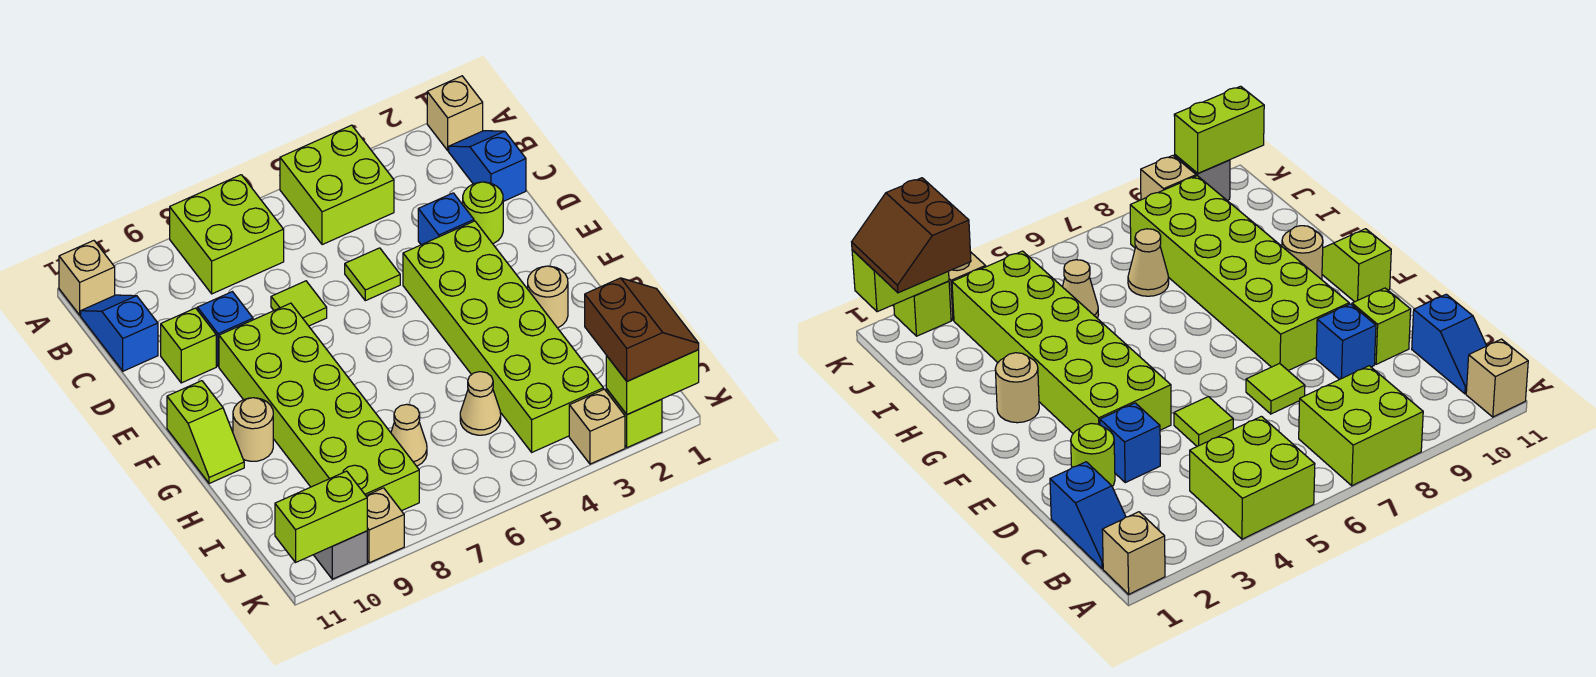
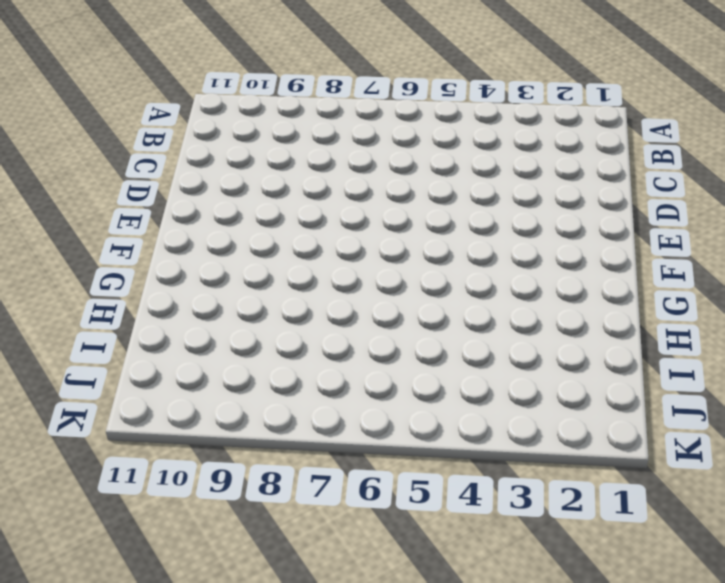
none -> tan 1x1 brick [427,76,483,151]
none -> lime 2x2 brick [280,125,394,245]
none -> lime 2x2 brick [170,175,284,294]

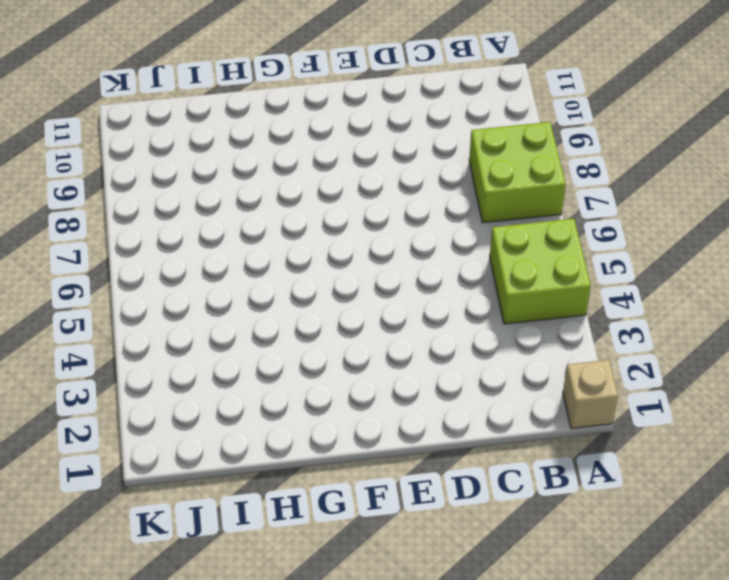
none -> tan 1x1 brick [59,241,115,315]
none -> blue 1x2 slope [449,131,526,201]
none -> blue 1x2 slope [81,295,158,371]

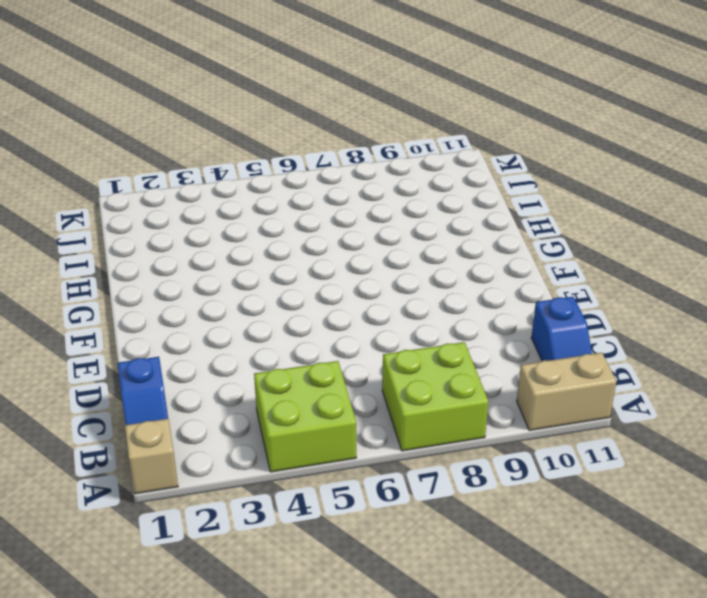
tan 1x2 brick [517,353,617,430] -> tan 1x1 brick [59,241,115,315]
none -> lime 1x1 round brick [463,182,503,244]
none -> blue 1x1 brick [418,193,474,245]
none -> lime 1x1 tile [345,248,400,301]

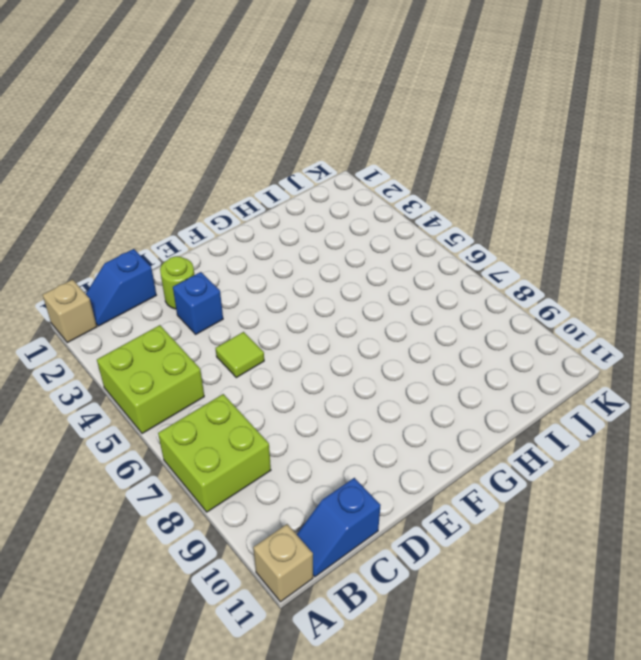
none -> lime 1x1 tile [271,281,327,326]
none -> blue 1x1 brick [197,292,253,366]
none -> lime 1x1 brick [161,308,216,383]

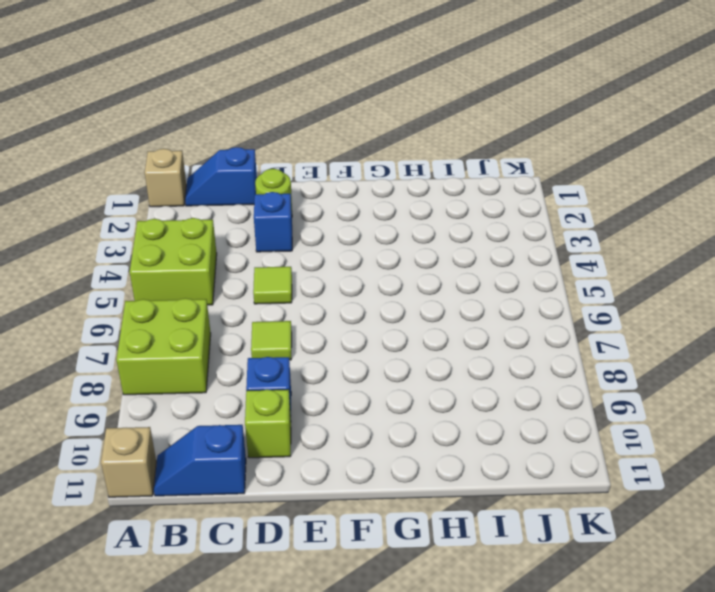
none -> lime 2x6 brick [403,221,603,452]
none -> lime 2x6 brick [219,303,419,511]
none -> lime 1x2 slope [167,381,244,484]

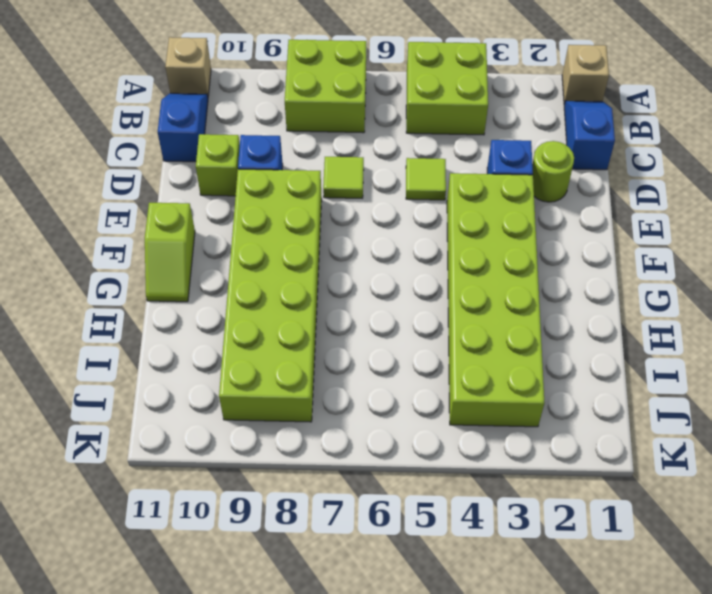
none -> tan 1x1 round brick [528,266,568,328]
none -> tan 1x1 round brick [233,398,273,461]
none -> tan 1x1 cone [460,372,501,435]

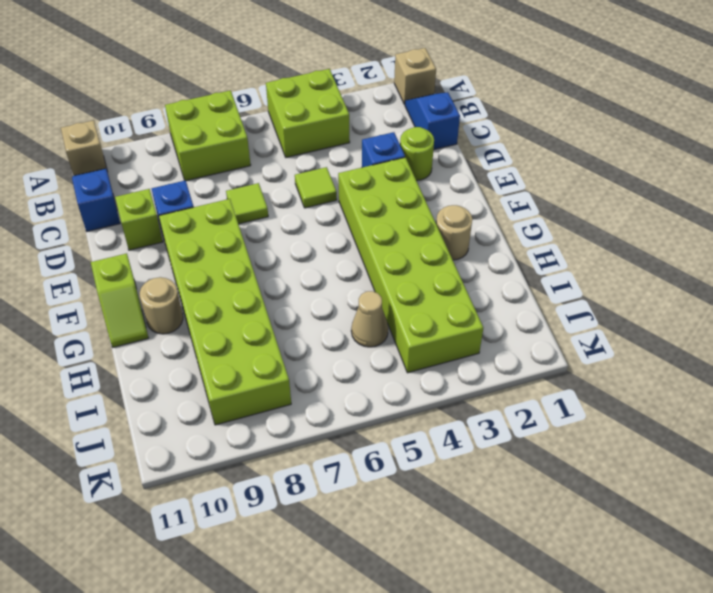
none -> tan 1x1 cone [391,404,427,466]
none -> lime 1x1 brick [606,389,662,448]
none -> tan 1x1 brick [569,389,625,464]

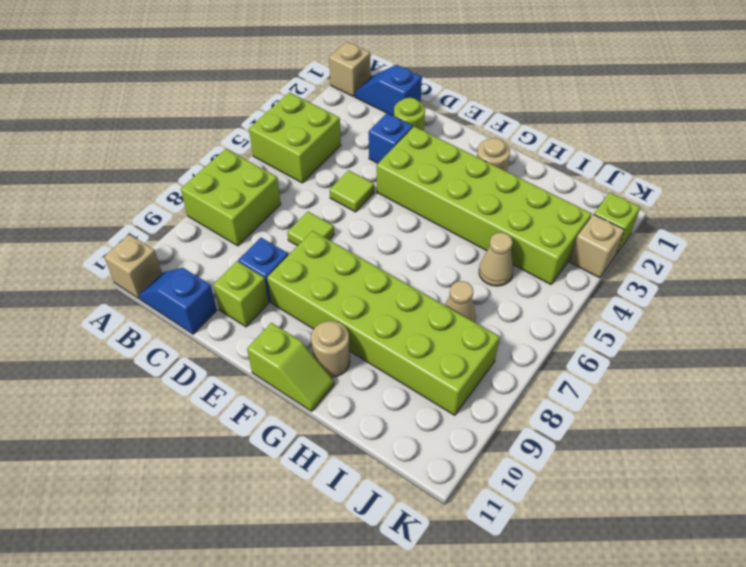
none -> tan 1x1 brick [366,488,404,563]
none -> grey 1x1 brick [314,531,367,579]
none -> lime 1x2 brick [606,350,699,415]

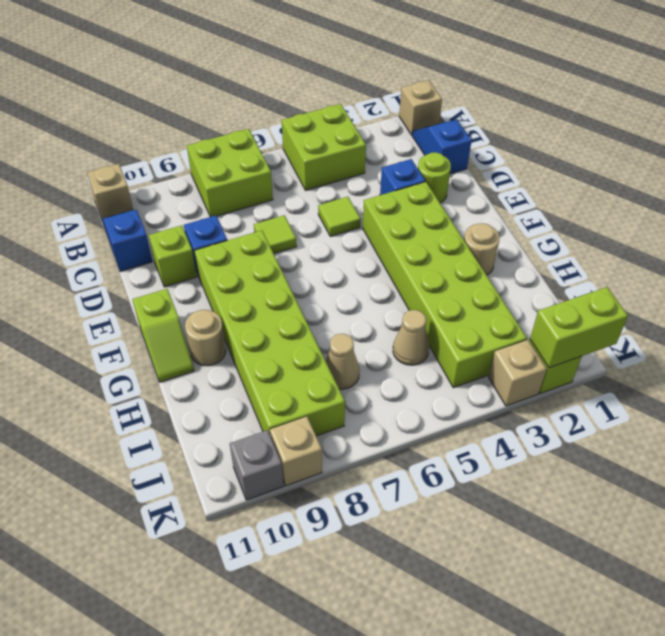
none -> lime 1x2 brick [275,471,367,562]
none -> brown 2x2 slope [585,278,699,381]

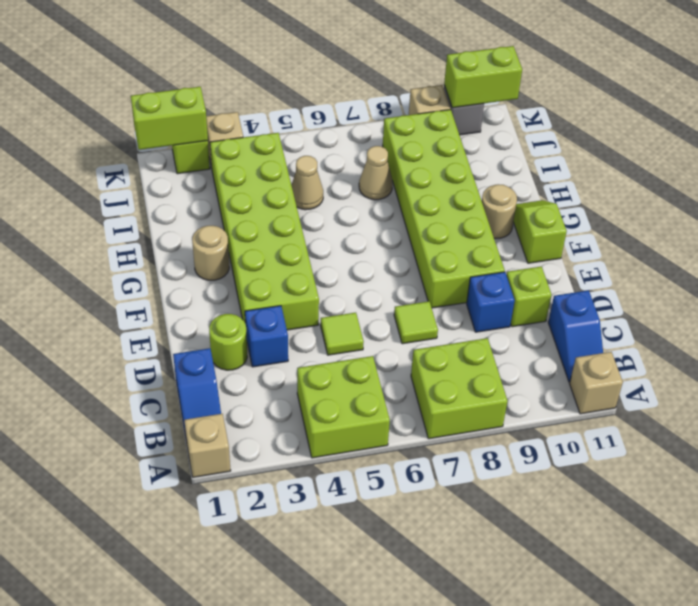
none -> brown 2x2 slope [585,278,699,381]

